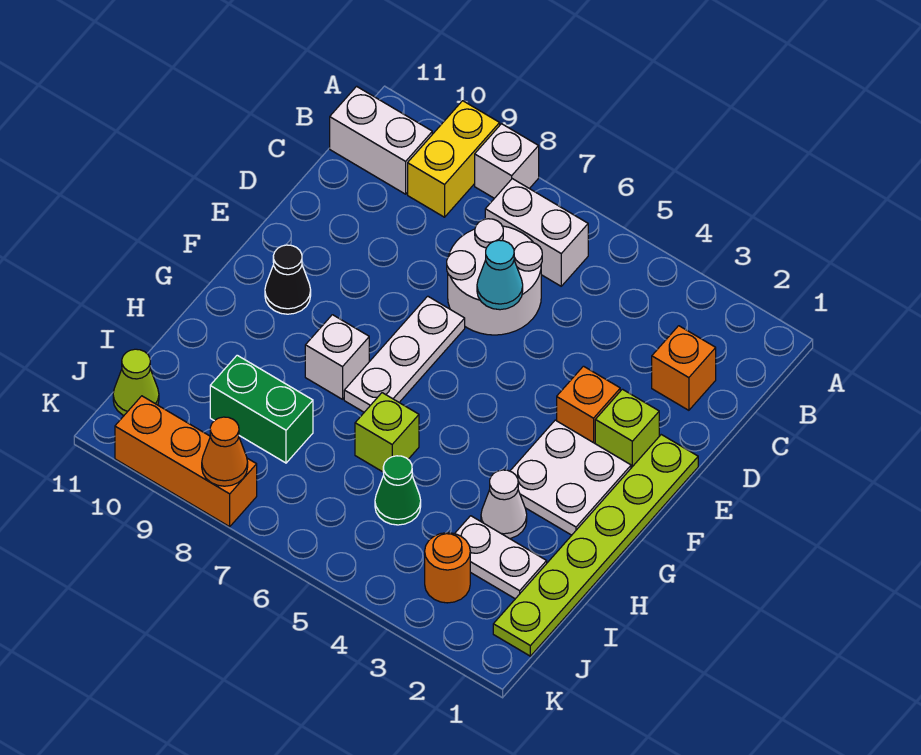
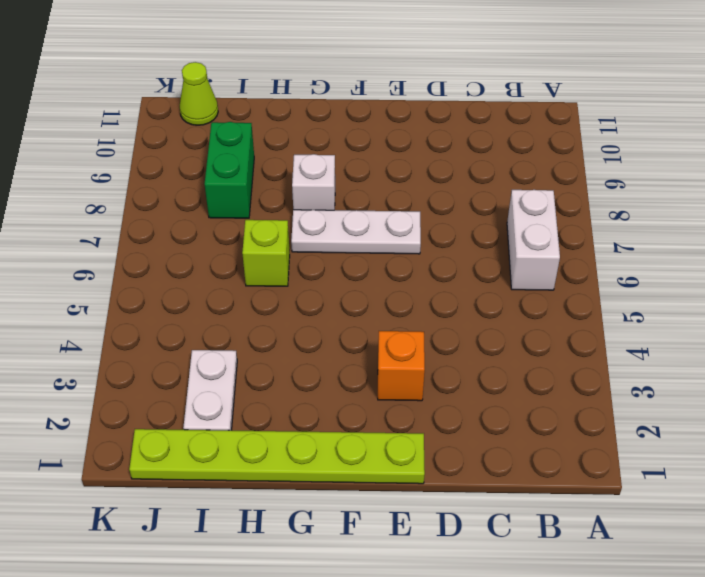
none -> white 1x1 brick [475,124,539,198]
none -> yellow 1x2 brick [408,101,500,217]
none -> white 1x2 brick [330,86,432,194]

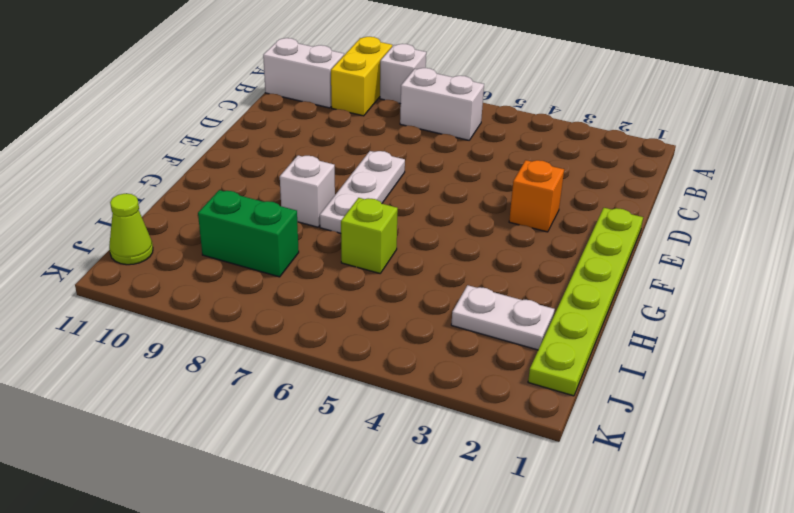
none -> orange 1x1 brick [652,326,716,410]
none -> white 2x2 round brick [447,219,542,335]
none -> lime 1x1 brick [595,389,659,468]

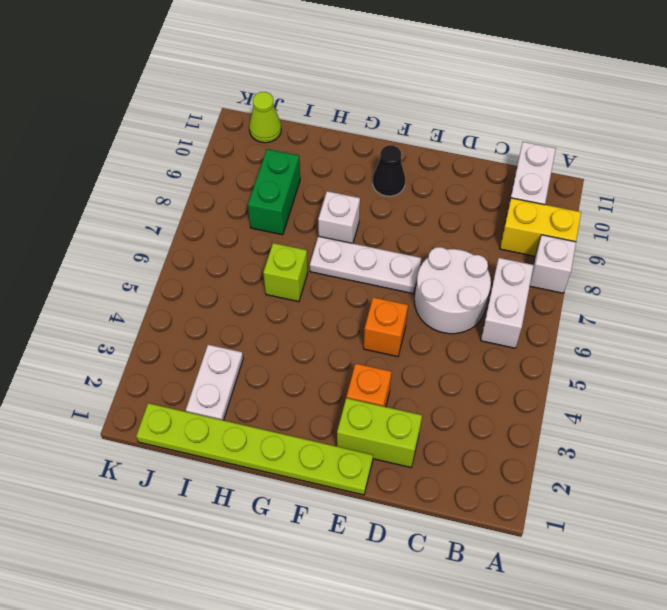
lime 1x2 brick [337,398,422,467] -> lime 1x1 brick [595,389,659,468]
orange 1x1 brick [364,297,408,357] -> orange 1x1 brick moved to [652,326,716,410]
none -> white 2x2 plate [510,420,631,535]
none -> white 1x1 cone [481,470,527,539]
none -> green 1x1 cone [375,456,421,525]

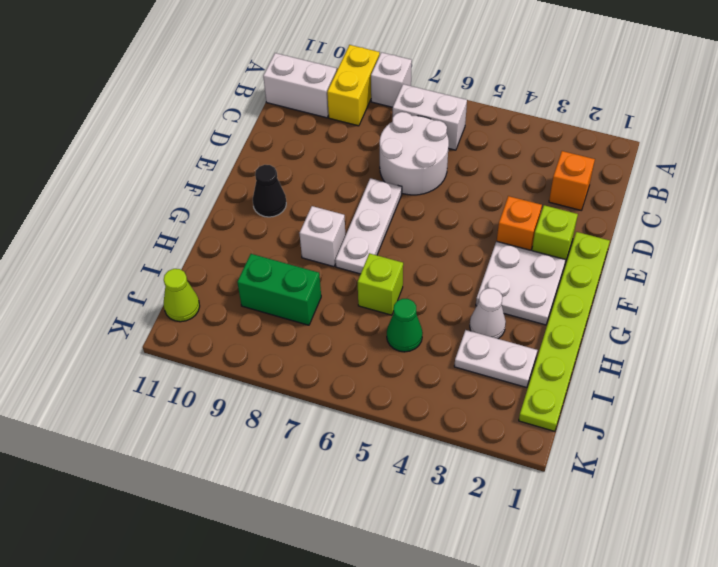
none -> orange 1x1 round brick [425,533,470,603]
none -> orange 1x3 brick [115,396,257,527]
none -> cyan 1x1 cone [477,240,523,310]

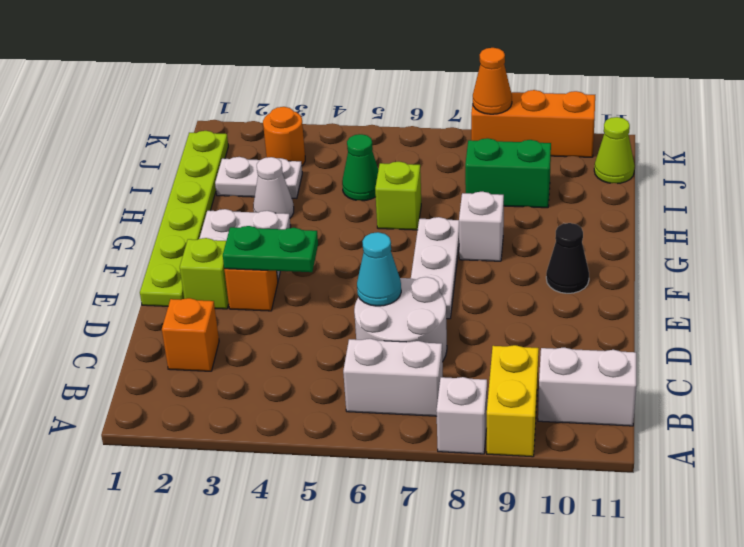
green 1x2 plate [223,226,318,272] -> none

